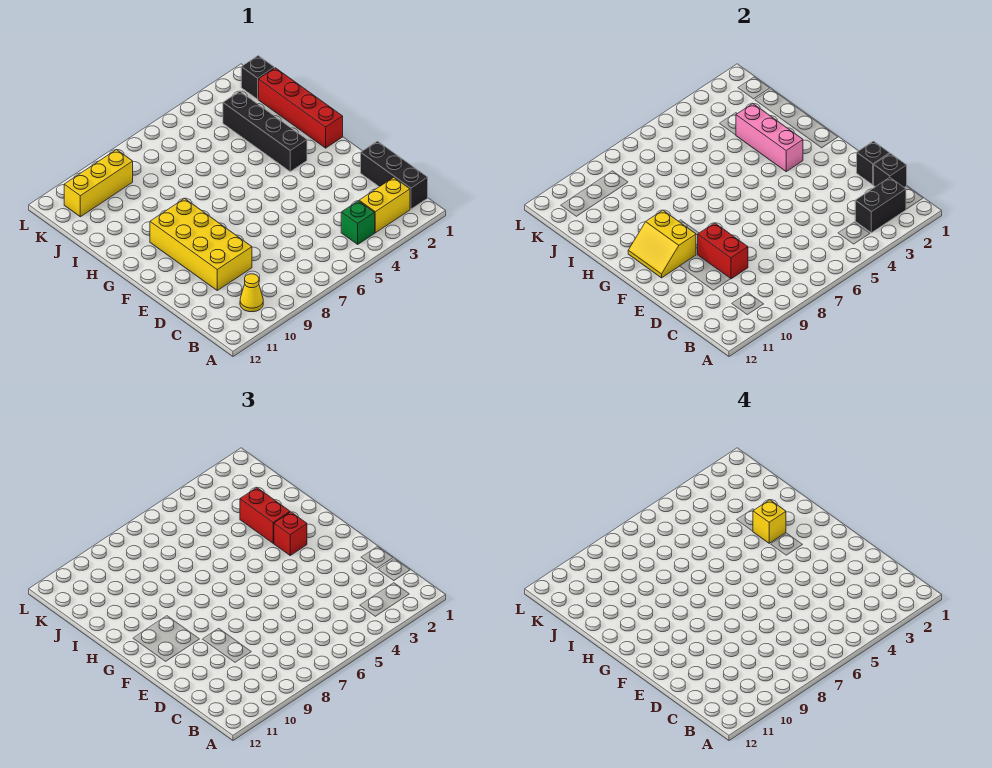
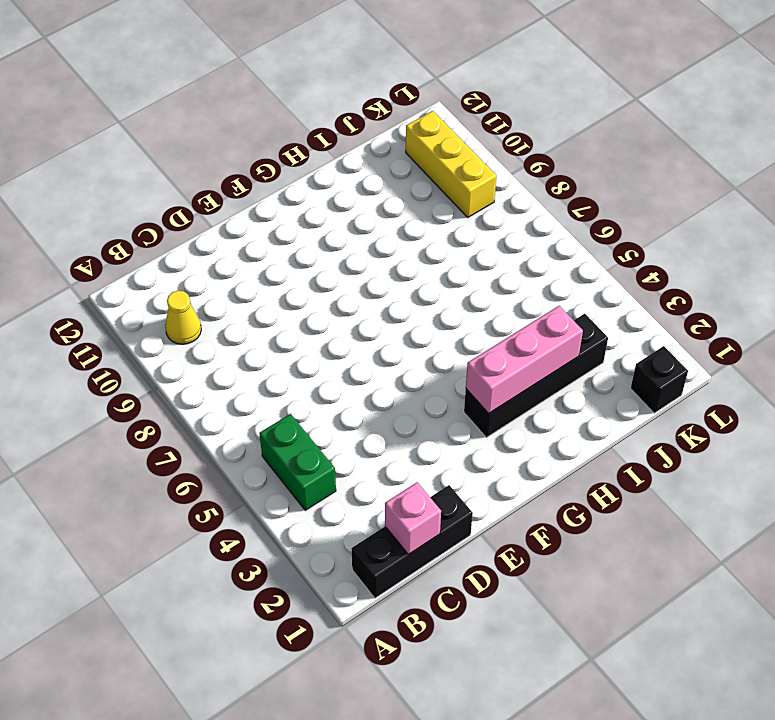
green 1x2 brick [259,414,336,510] -> green 1x1 brick [341,201,375,244]
pink 1x1 brick [385,482,441,555] -> black 1x1 brick [873,153,907,187]
none -> yellow 1x2 brick [359,177,410,233]
none -> yellow 2x4 brick [150,198,252,290]
none -> red 1x4 brick [258,68,343,148]

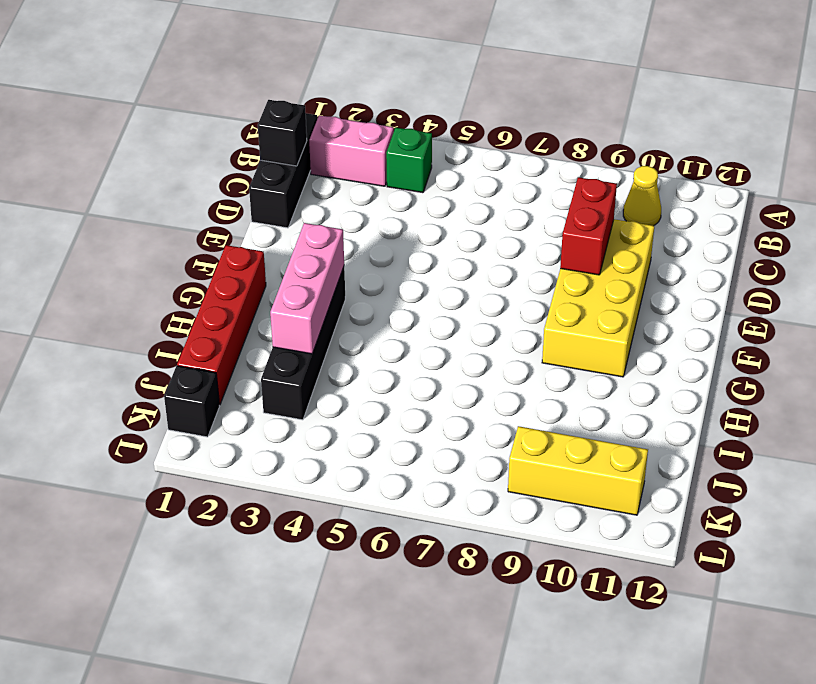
pink 1x2 brick [309,115,394,186] -> yellow 1x2 brick [359,177,410,233]
none -> black 1x2 brick [855,177,906,233]
none -> black 1x1 brick [857,141,890,185]
none -> yellow 2x2 slope [628,210,696,278]

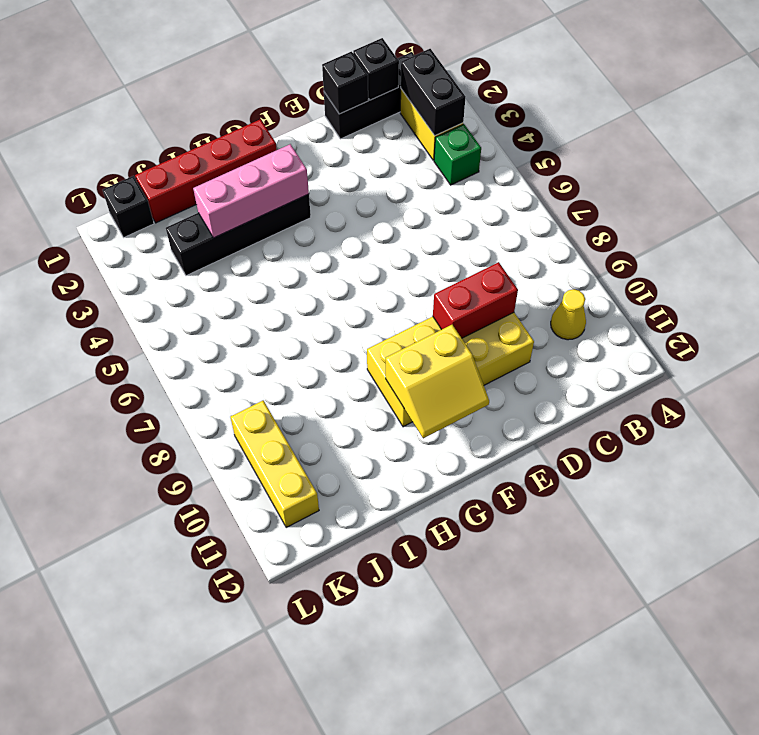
none -> red 1x1 brick [274,512,307,555]
none -> red 1x2 brick [240,488,290,543]
none -> yellow 1x1 brick [753,500,786,543]

